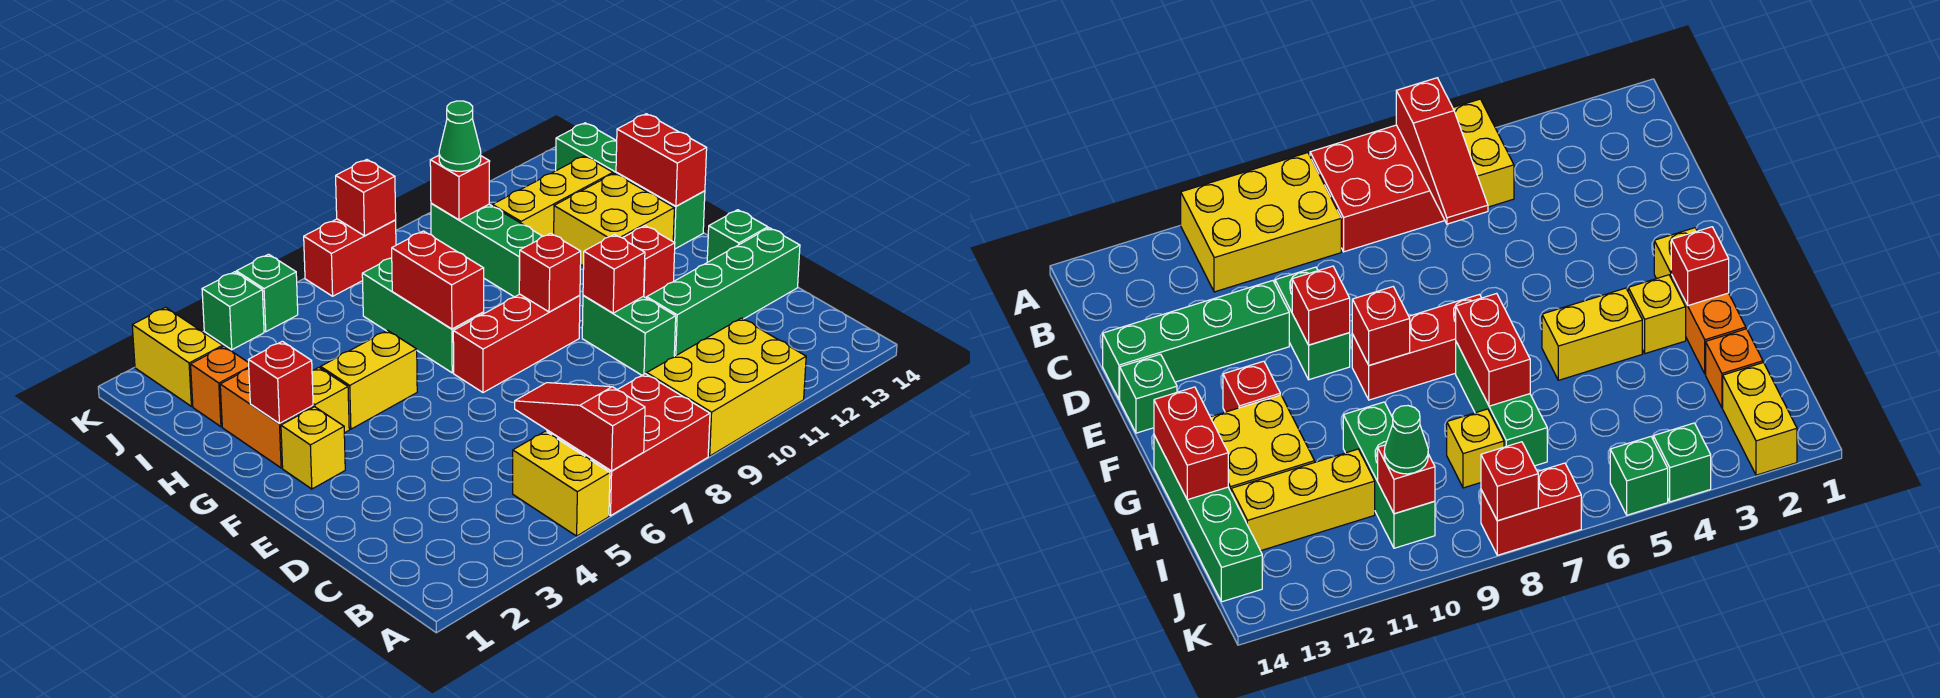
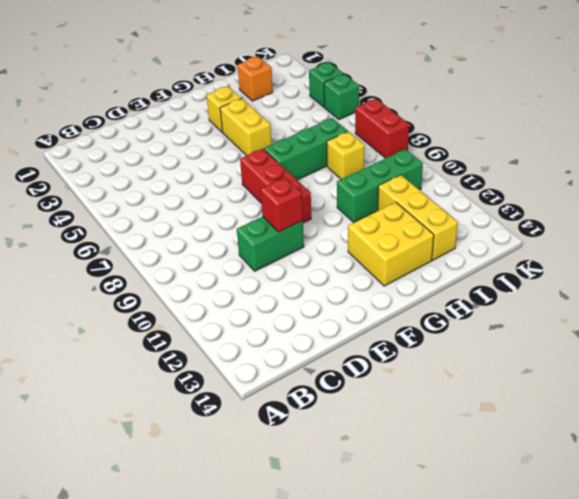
none -> yellow 1x2 brick [513,431,610,536]
none -> red 2x3 brick [547,374,710,516]
none -> yellow 2x3 brick [647,318,806,456]
none -> green 1x4 brick [647,228,800,356]

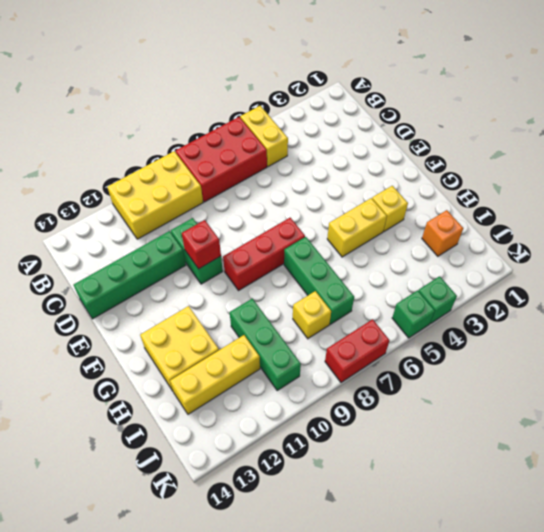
none -> green 1x1 brick [707,210,768,262]
none -> yellow 1x1 brick [281,407,345,489]
none -> red 1x1 brick [623,226,675,298]
none -> orange 1x2 brick [220,369,313,468]

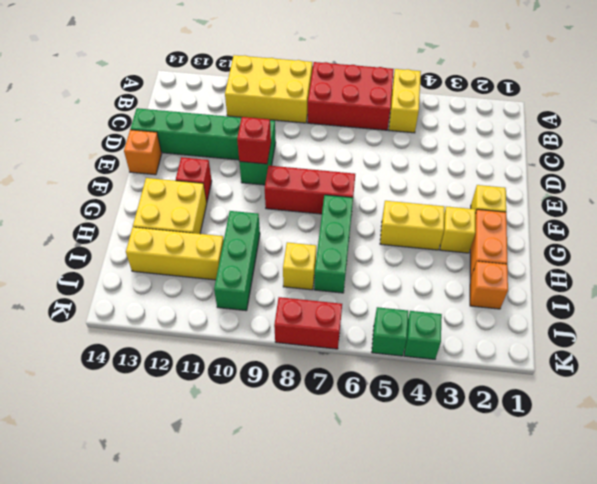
orange 1x1 brick [124,130,162,175] -> green 1x1 brick [707,210,768,262]
none -> green 1x4 brick [556,123,705,249]
none -> yellow 1x2 brick [132,307,223,406]
none -> red 1x3 slope [515,383,645,471]
none -> red 1x1 brick [519,233,581,312]

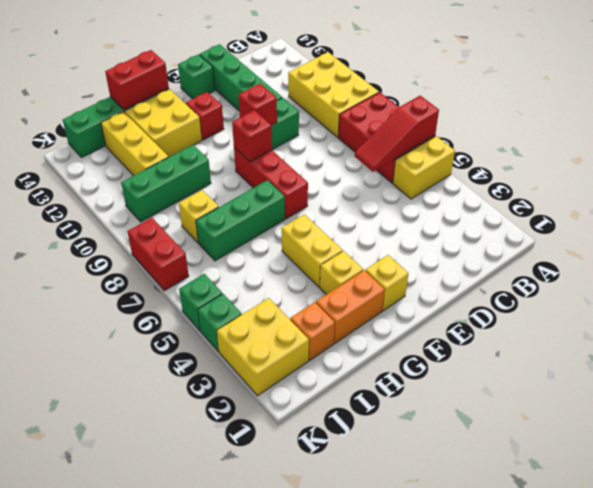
yellow 2x2 brick [217,298,309,396] -> yellow 1x2 brick [132,307,223,406]
none -> red 1x1 brick [248,341,313,423]
none -> red 1x2 brick [392,231,484,329]
none -> red 1x1 brick [430,156,490,220]
none -> red 1x1 brick [336,160,396,236]

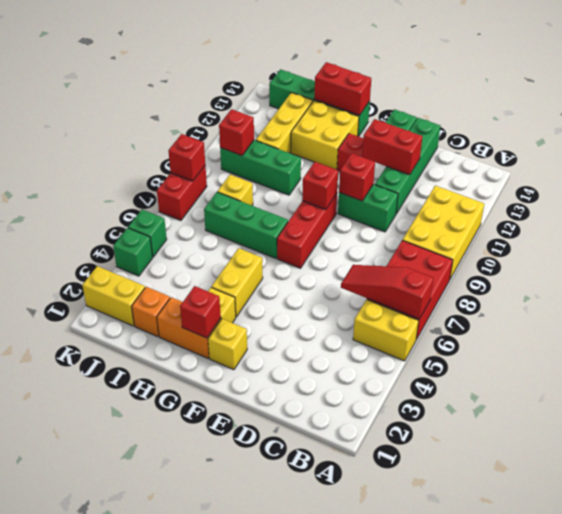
red 1x2 brick [362,119,422,175] -> red 1x2 brick moved to [392,231,484,329]
none -> green 1x1 cone [439,101,481,171]

